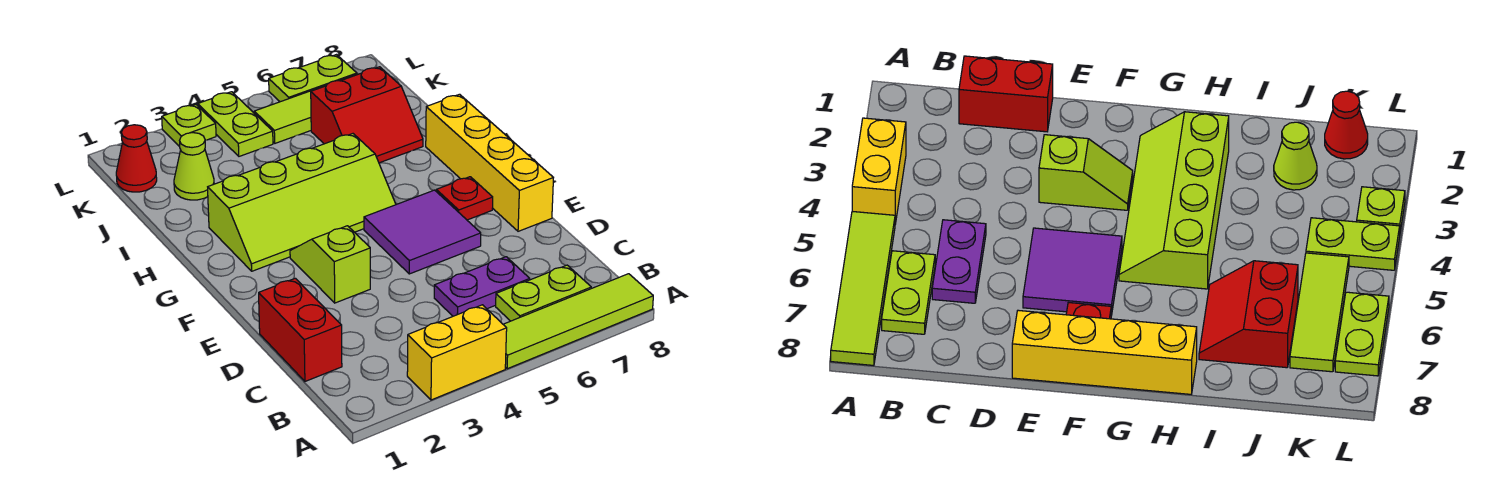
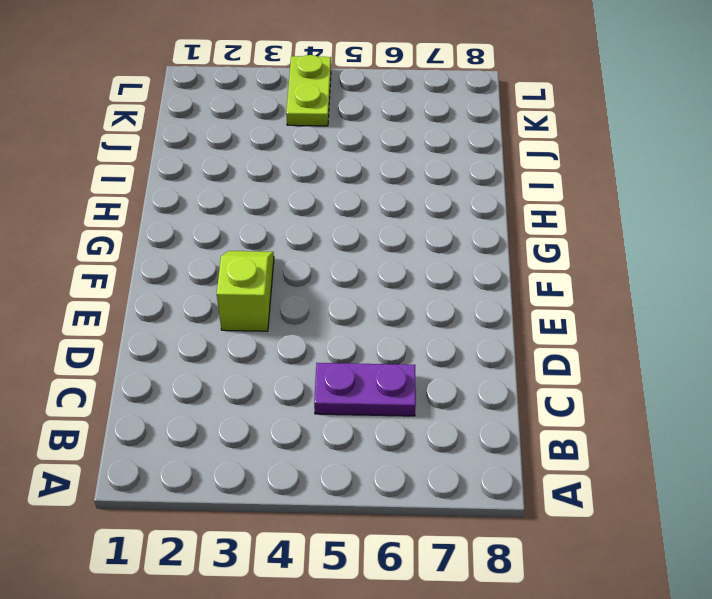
none -> yellow 1x2 brick [407,305,507,400]
none -> lime 1x4 tile [503,274,653,369]
none -> lime 1x2 plate [496,265,591,321]

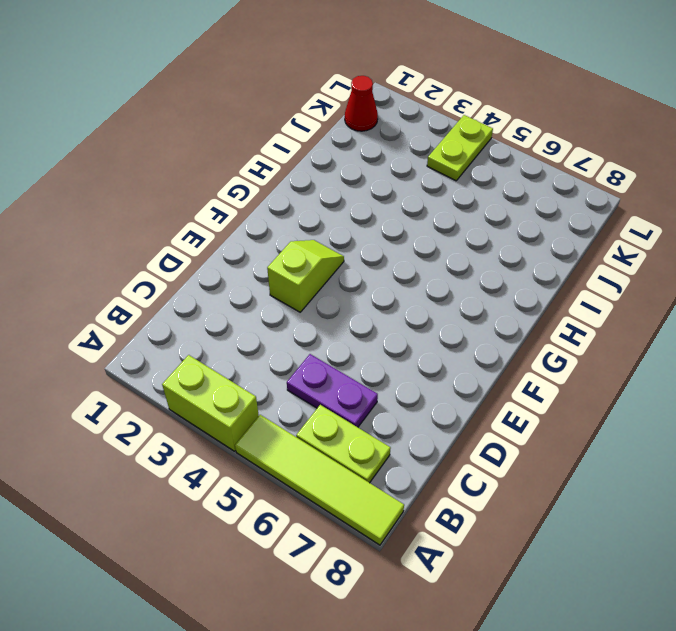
lime 1x2 brick [162,355,259,451] -> yellow 1x2 brick [407,305,507,400]
none -> red 1x2 brick [259,278,342,381]
none -> purple 2x2 tile [364,190,481,274]
none -> yellow 1x4 brick [426,94,553,231]

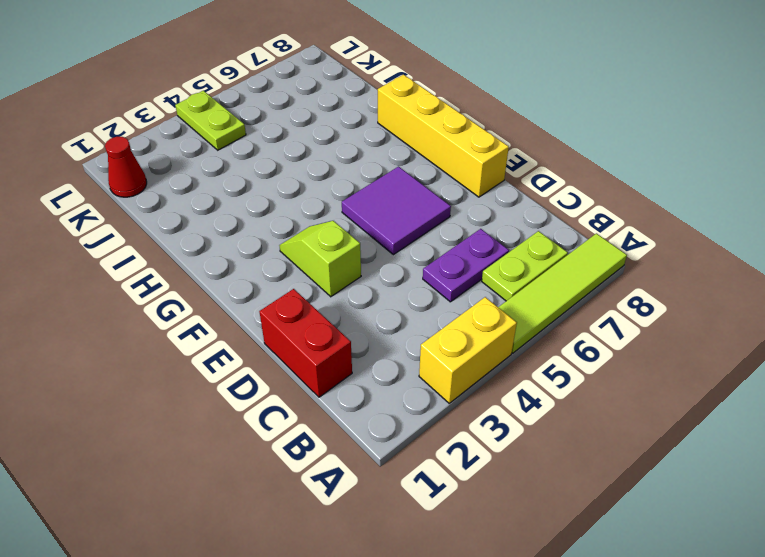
none -> red 1x1 plate [436,177,493,220]
none -> lime 2x4 slope [208,134,396,271]
none -> red 2x2 slope [311,67,423,163]

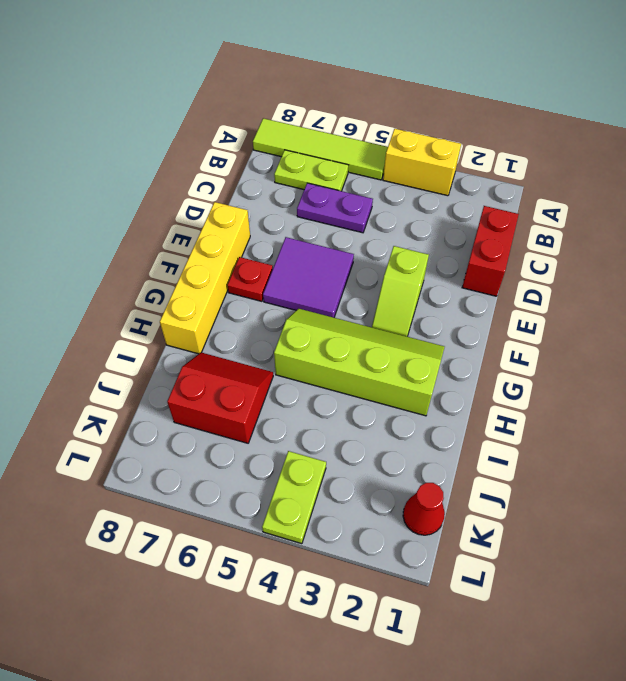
none -> lime 1x1 cone [174,133,214,200]
none -> lime 1x3 tile [254,74,358,143]
none -> lime 1x1 plate [162,104,216,147]

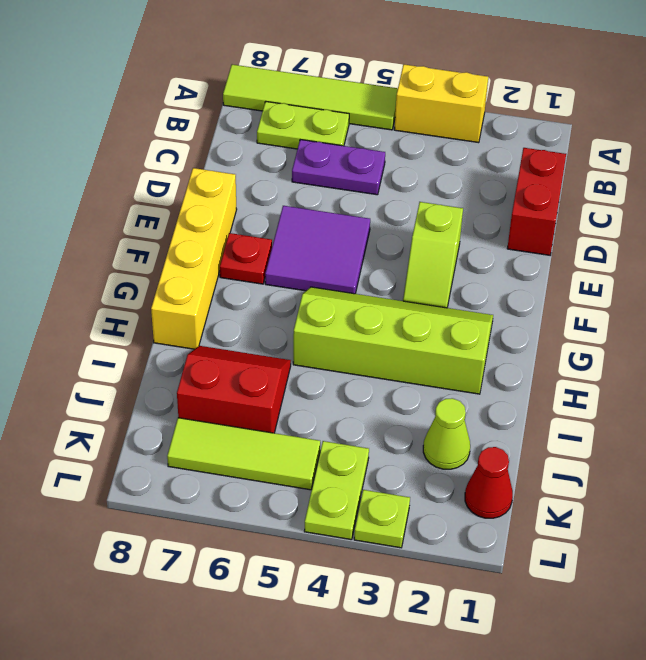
none -> lime 1x2 plate [269,55,357,102]

